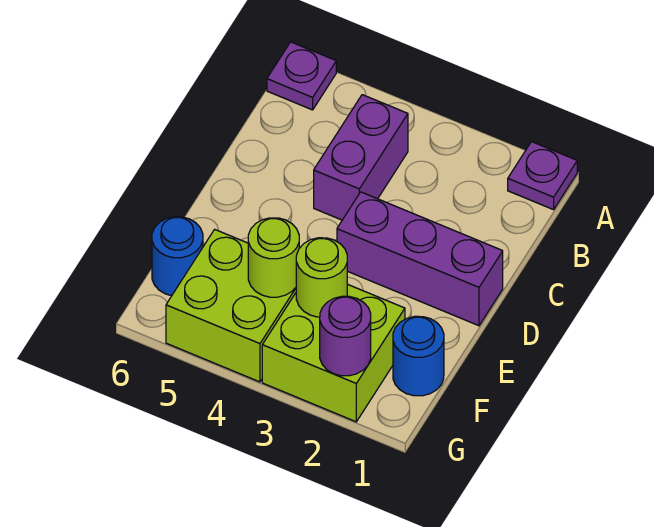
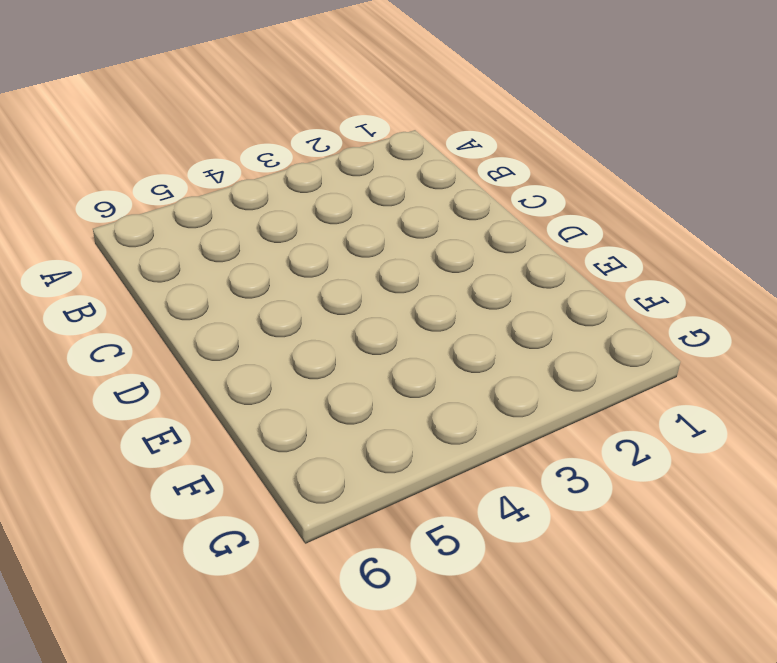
none -> purple 1x1 plate [508,142,577,210]
none -> purple 1x1 plate [267,42,336,110]

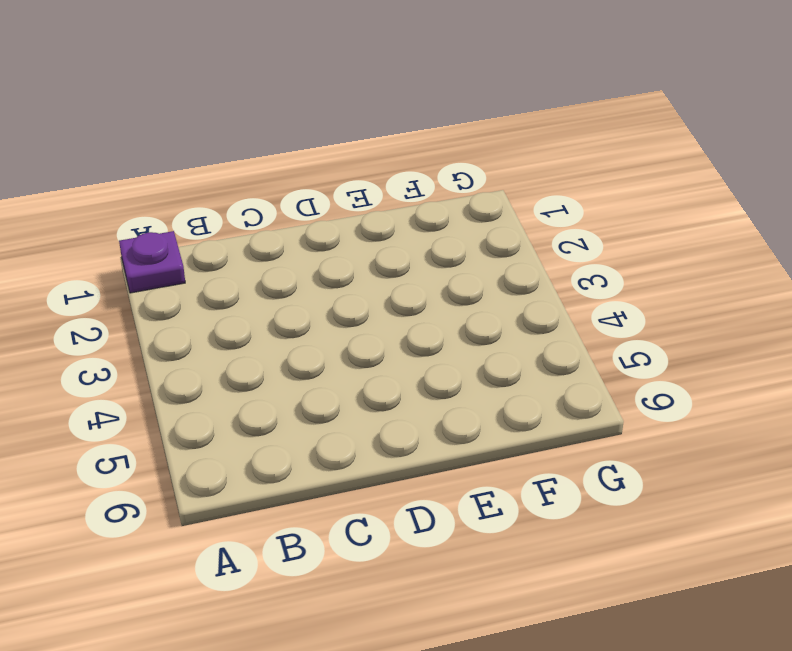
none -> purple 1x1 plate [267,42,336,110]
none -> purple 1x2 brick [314,95,408,220]

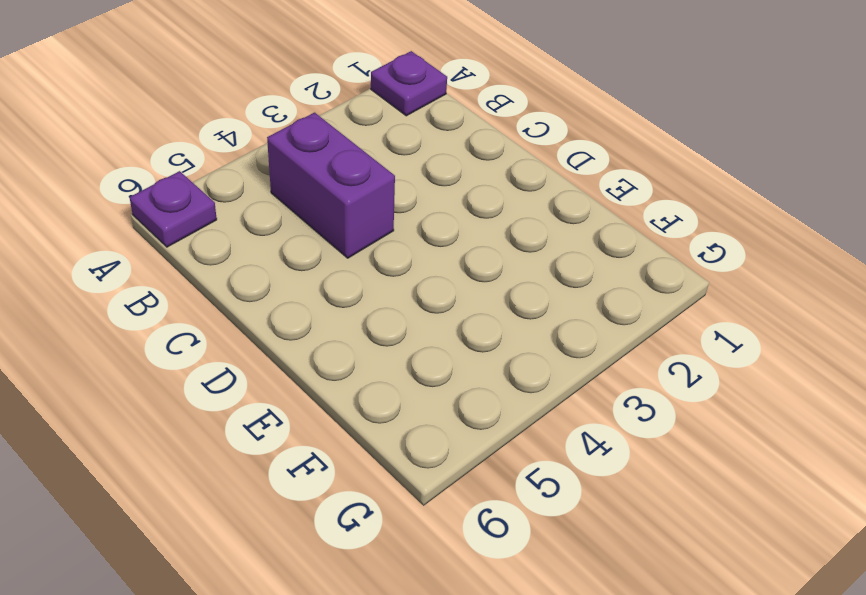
none -> purple 1x3 brick [337,192,503,326]
none -> blue 1x1 round brick [393,316,444,396]

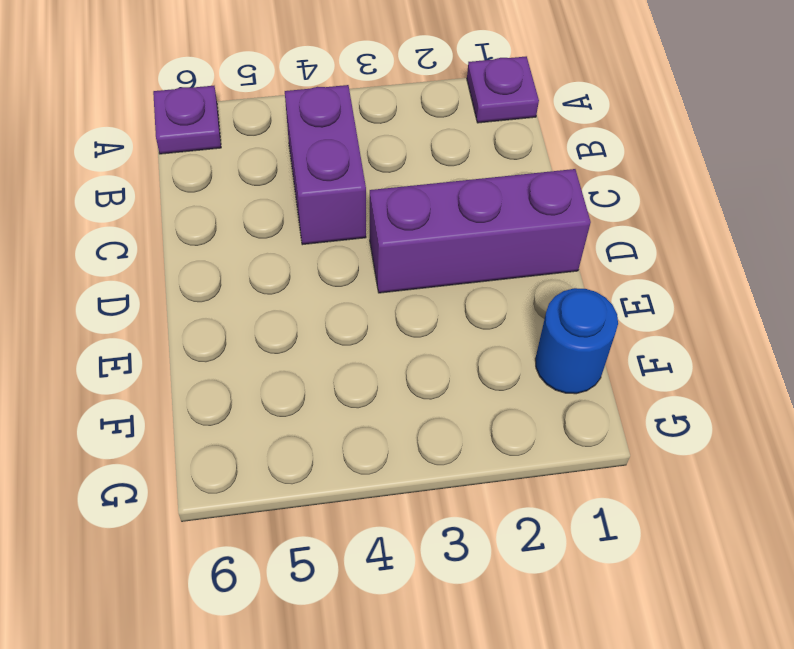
none -> lime 2x2 brick [262,284,405,422]
none -> lime 2x2 brick [166,229,296,382]

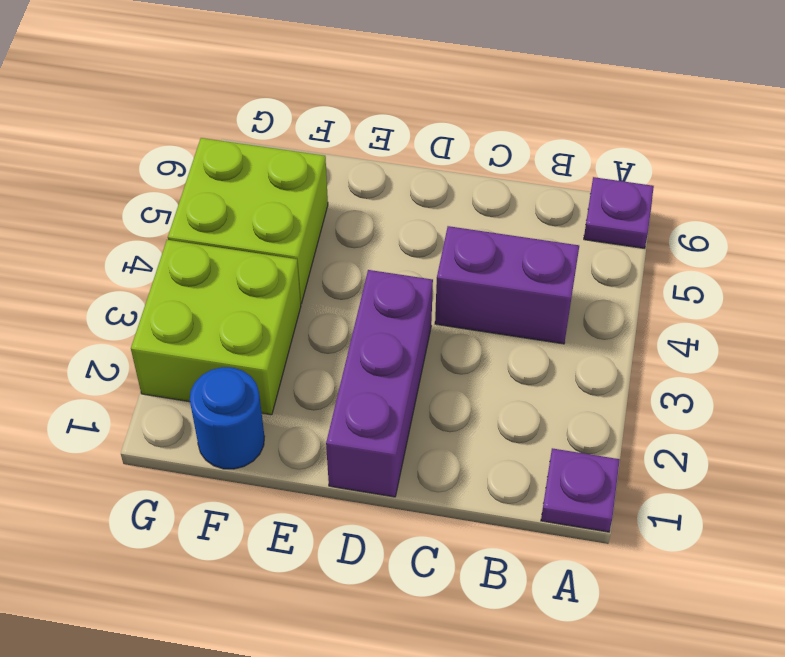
none -> blue 1x1 round brick [152,217,203,296]
none -> lime 1x1 round brick [296,238,347,317]

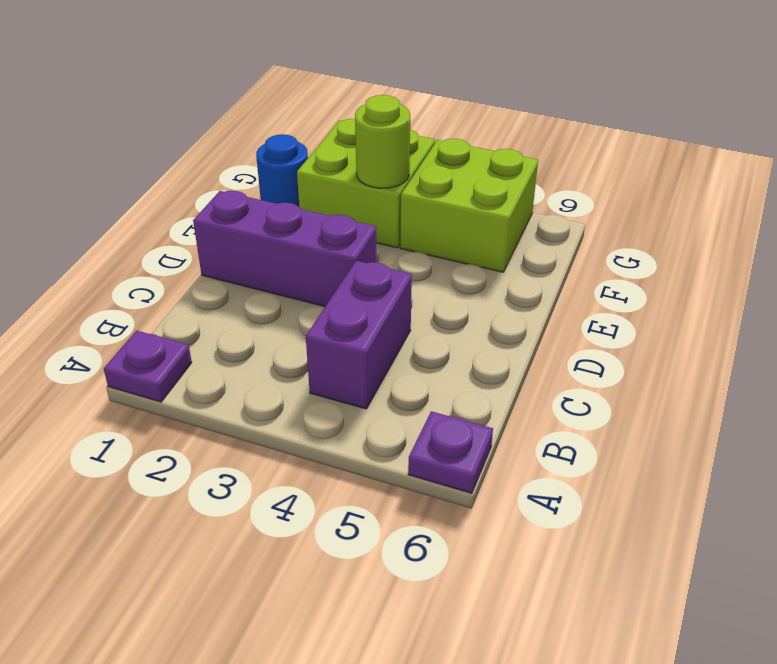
none -> blue 1x1 round brick [152,217,203,296]
none -> lime 1x1 round brick [248,218,299,297]

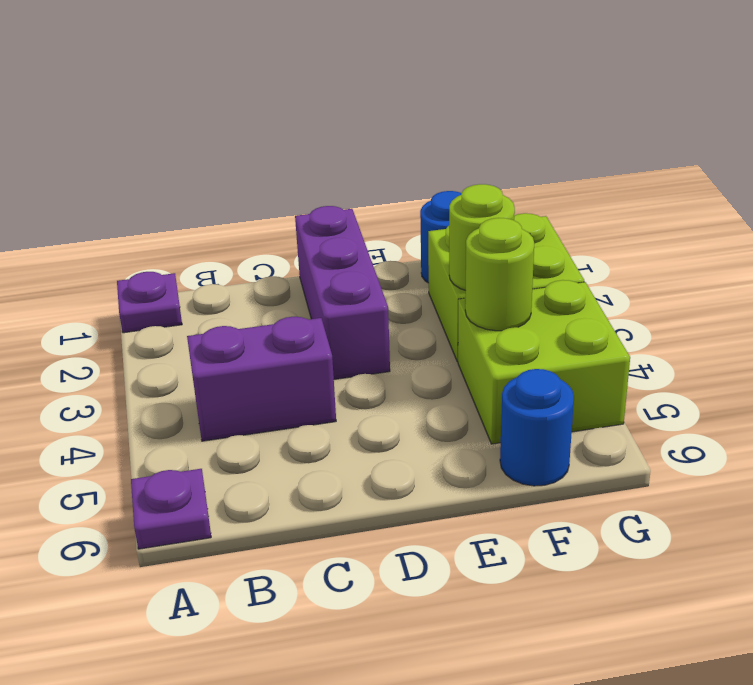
none -> purple 1x1 round brick [320,296,371,376]

